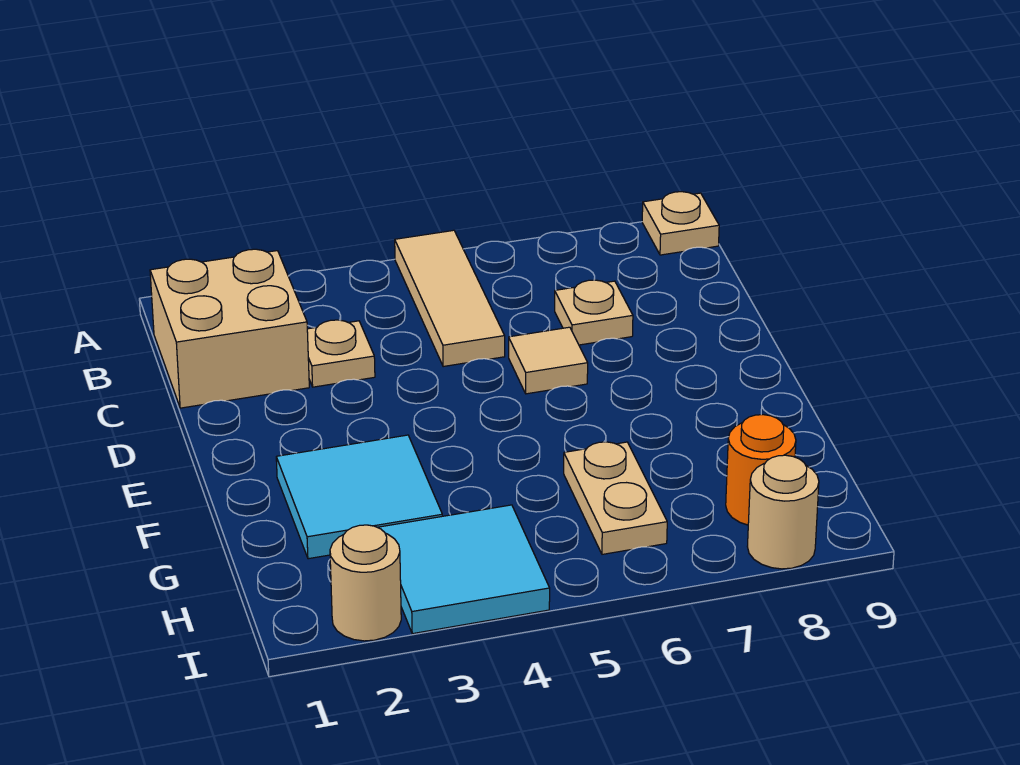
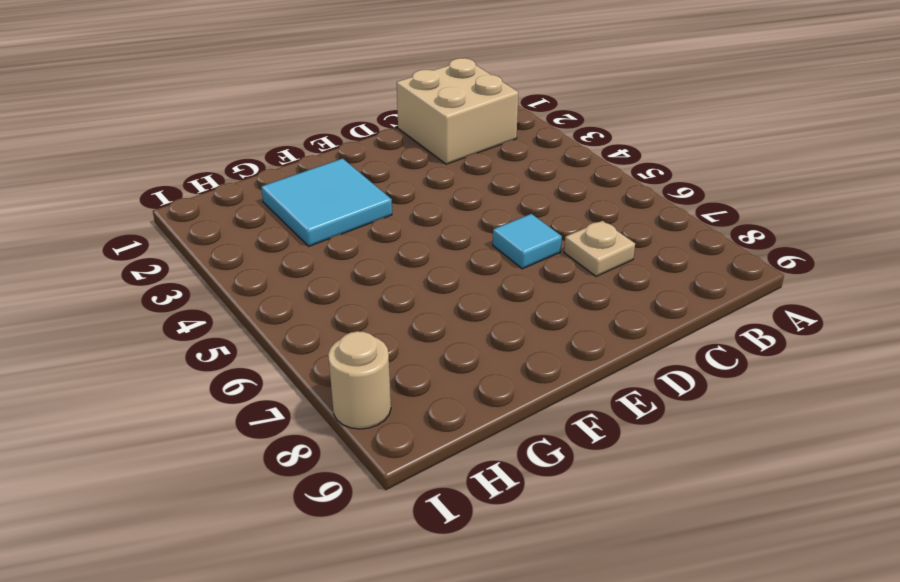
cyan 1x1 tile [493,214,562,269] -> tan 1x1 tile [509,327,588,394]
none -> tan 1x3 tile [395,230,505,367]
none -> tan 1x1 plate [642,192,719,255]
none -> tan 1x1 plate [307,320,375,387]

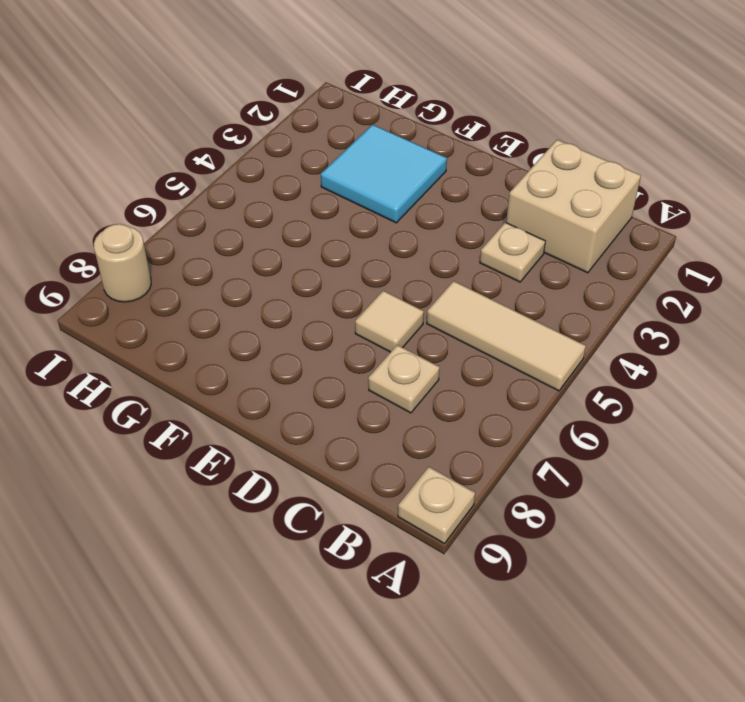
none -> tan 1x2 plate [564,442,667,554]
none -> cyan 2x2 tile [378,505,550,634]
none -> orange 1x1 round brick [726,415,796,525]

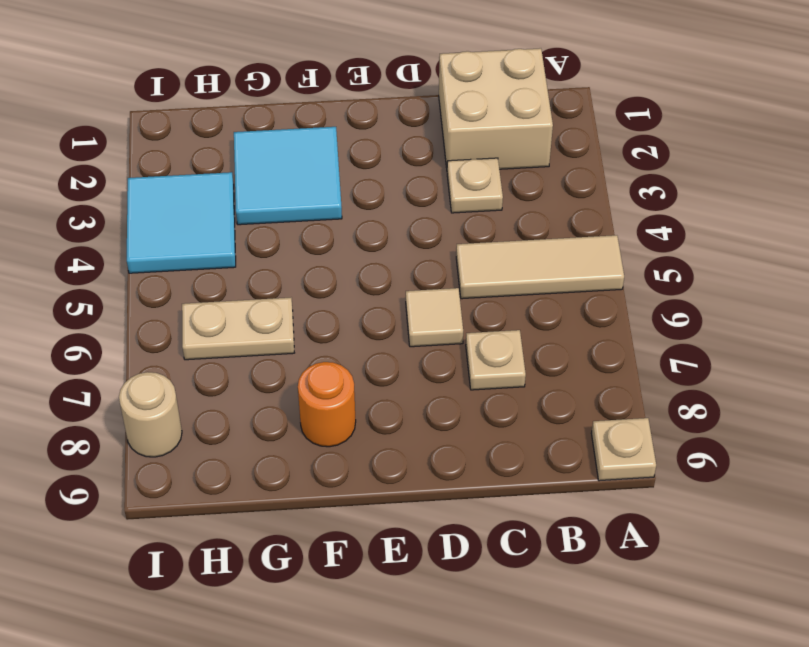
orange 1x1 round brick [298,362,356,447] -> orange 1x1 round brick moved to [726,415,796,525]
none -> tan 1x1 round brick [330,525,401,641]

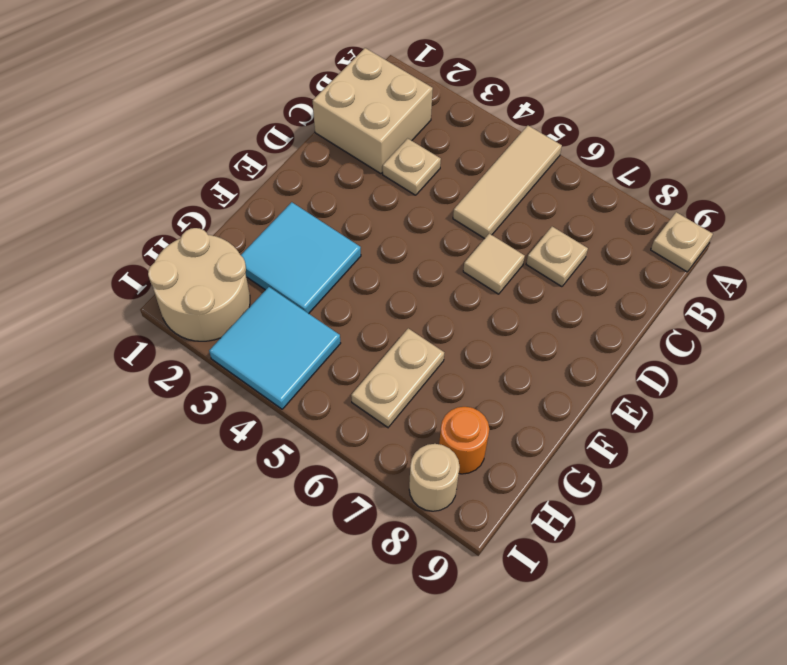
tan 2x2 round brick [148,228,250,341] -> tan 1x1 round brick [330,525,401,641]

